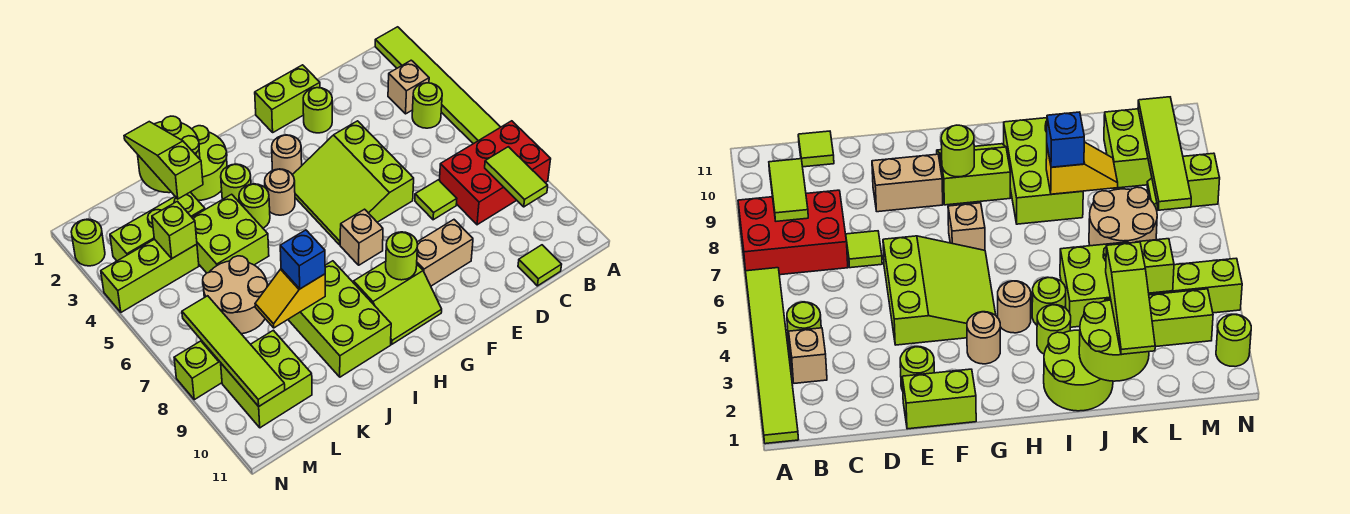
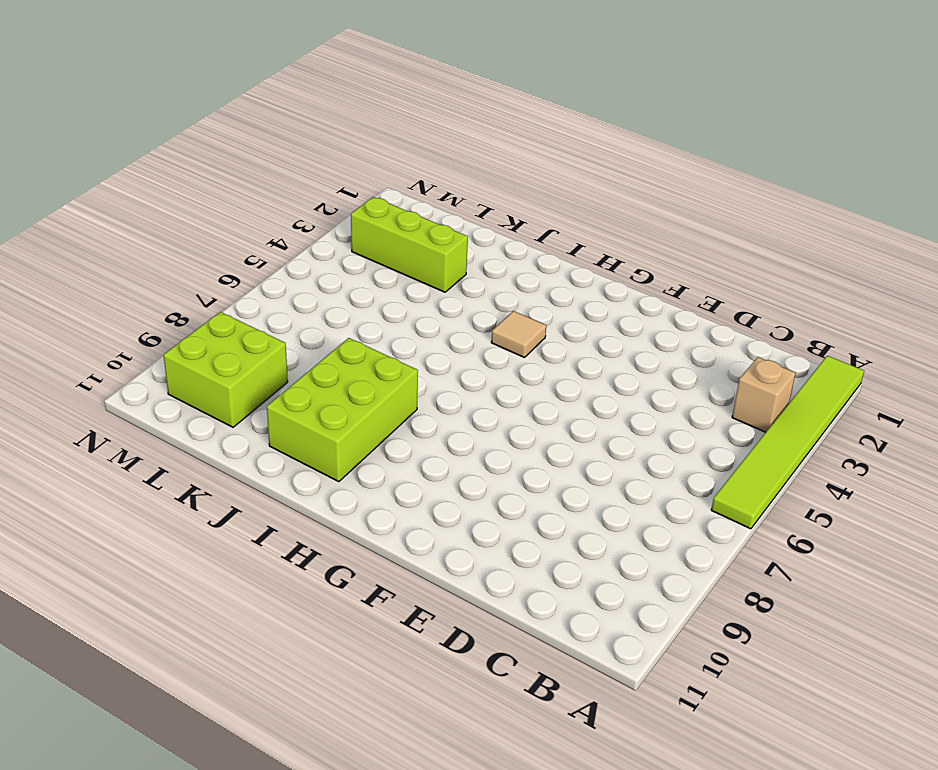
tan 1x1 tile [491,311,546,358] -> tan 1x1 round brick [265,169,295,215]
none -> red 2x3 brick [439,121,551,225]
none -> lime 1x1 round brick [412,83,442,128]
none -> lime 1x1 tile [518,245,562,286]
none -> lime 1x1 tile [415,180,457,220]

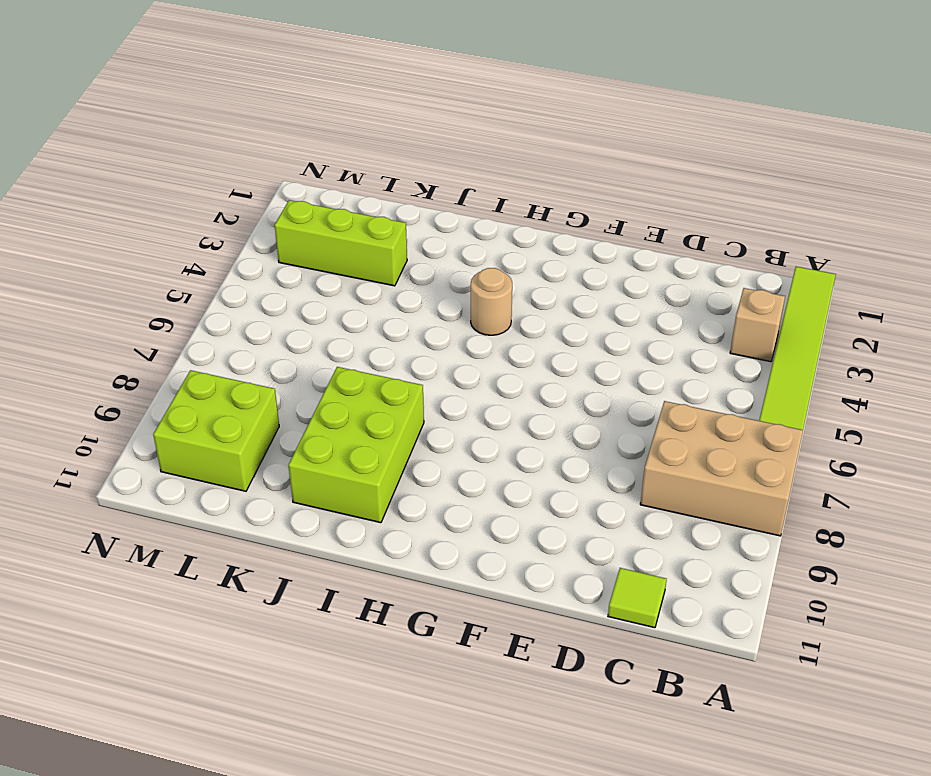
tan 2x3 brick [640,401,803,536] -> red 2x3 brick [439,121,551,225]
none -> lime 1x1 round brick [412,83,442,128]
none -> lime 1x1 tile [415,180,457,220]
none -> lime 1x2 brick [255,65,320,132]
none -> lime 1x1 round brick [303,88,332,133]

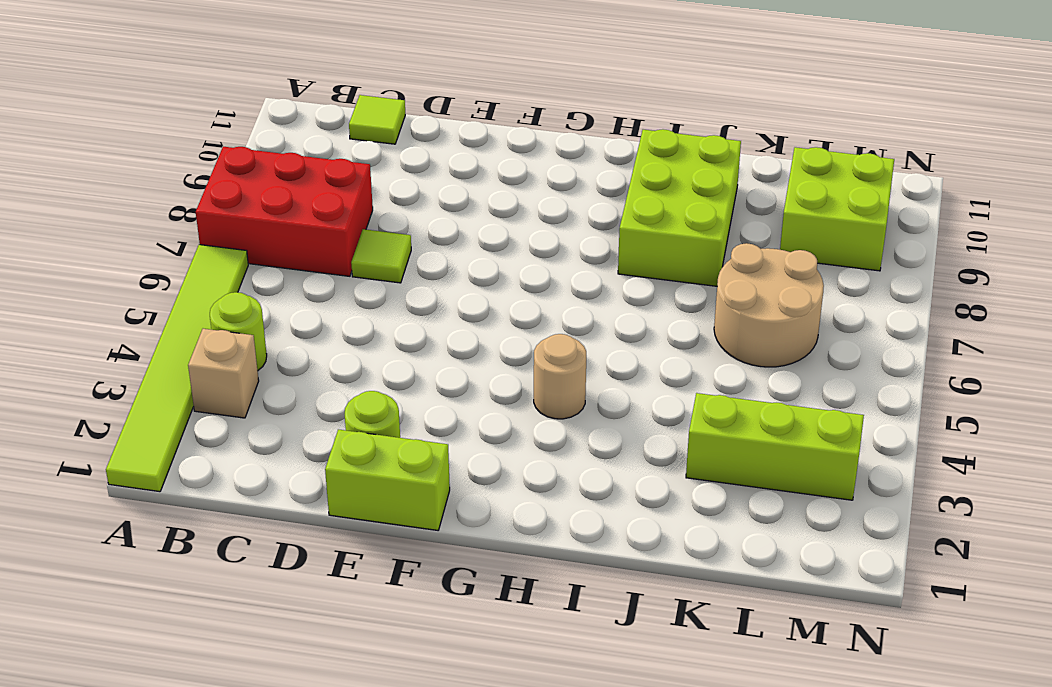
none -> lime 3x3 slope [293,121,414,245]
none -> tan 1x2 brick [417,220,473,286]
none -> tan 1x1 round brick [272,135,302,175]
none -> tan 1x1 brick [340,209,383,265]

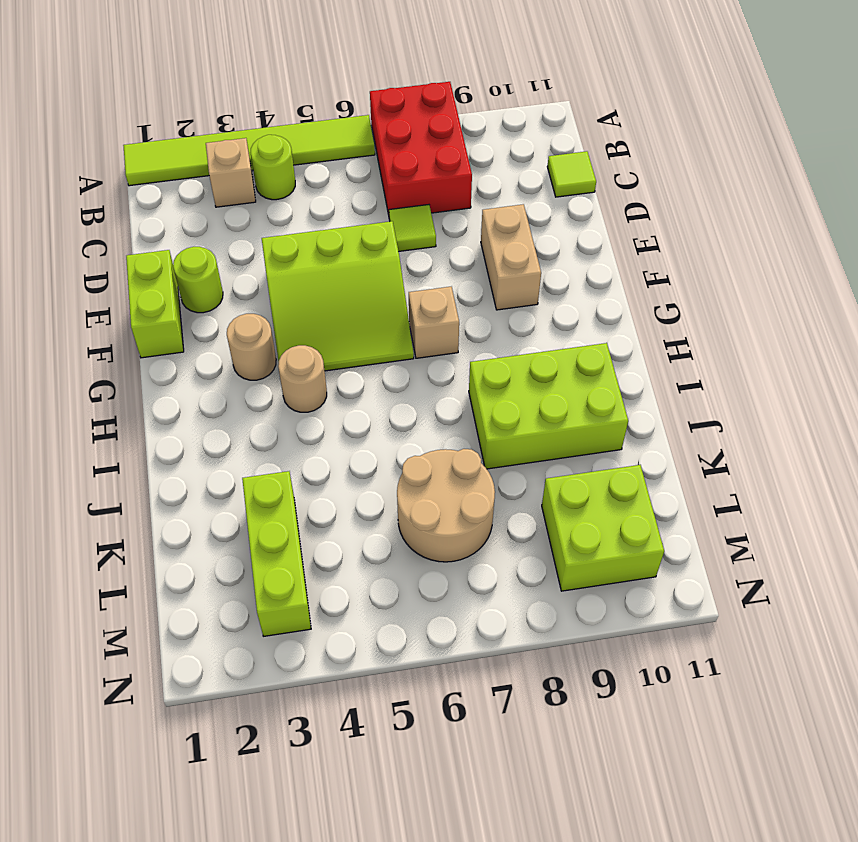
none -> lime 2x2 slope [354,261,442,344]
none -> lime 2x2 round brick [191,126,227,200]
none -> lime 1x1 round brick [221,164,251,202]
none -> lime 1x1 round brick [239,184,270,228]

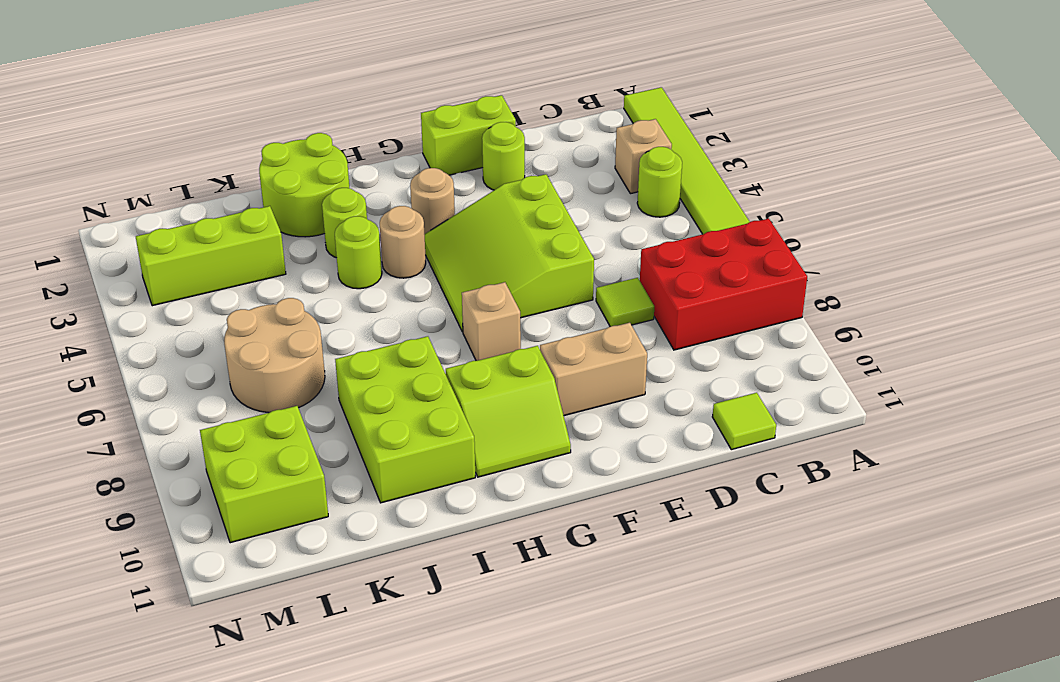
none -> lime 2x2 brick [192,194,269,273]
none -> lime 1x3 brick [101,239,199,312]
none -> lime 1x2 slope [174,341,222,400]
none -> lime 1x1 round brick [71,219,105,266]

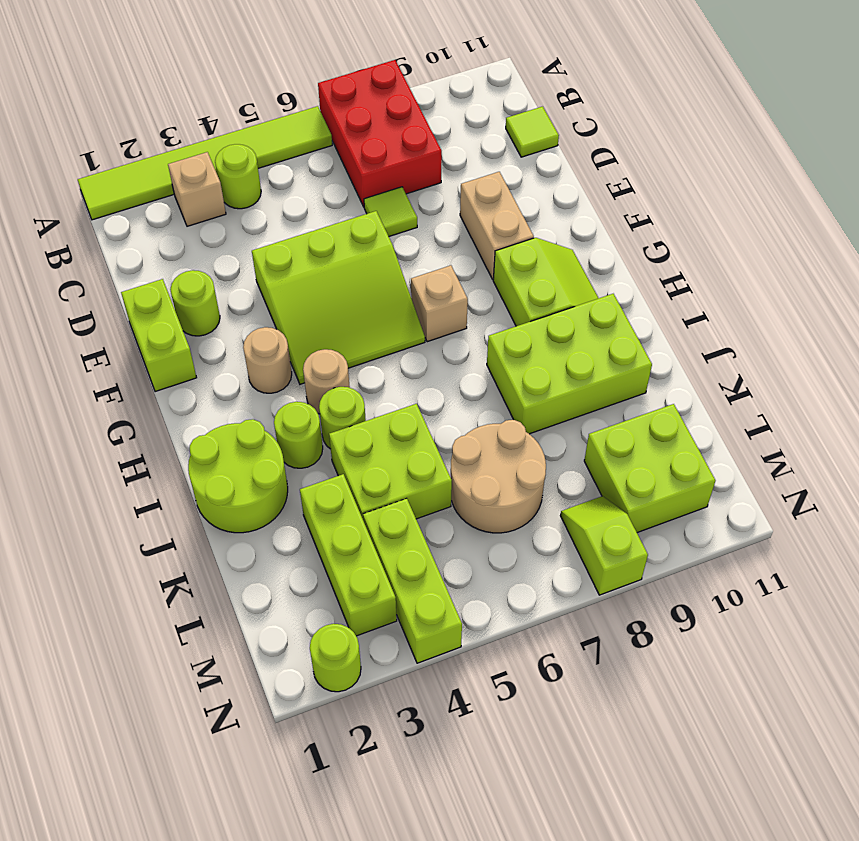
none -> lime 1x2 tile [485,147,548,207]
none -> lime 1x1 round brick [386,232,418,280]
none -> lime 2x2 round brick [138,116,200,193]
none -> yellow 1x2 slope [255,269,325,328]

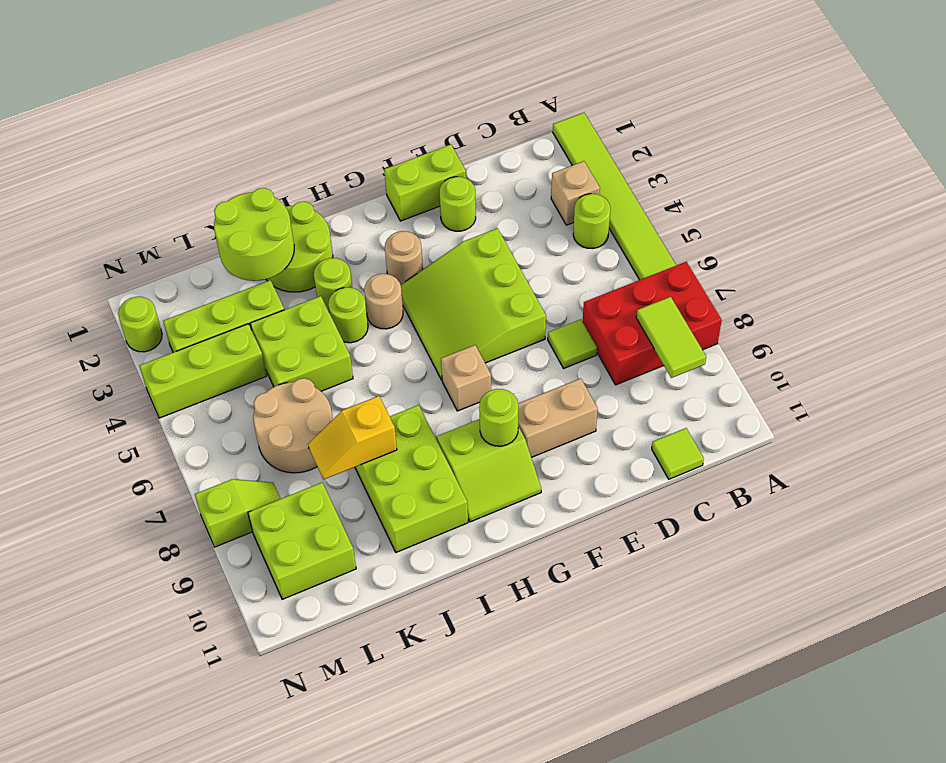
none -> lime 1x1 brick [152,201,197,258]
none -> lime 1x4 tile [182,296,285,406]
none -> blue 1x1 brick [280,230,325,289]
none -> lime 1x3 slope [124,122,203,199]

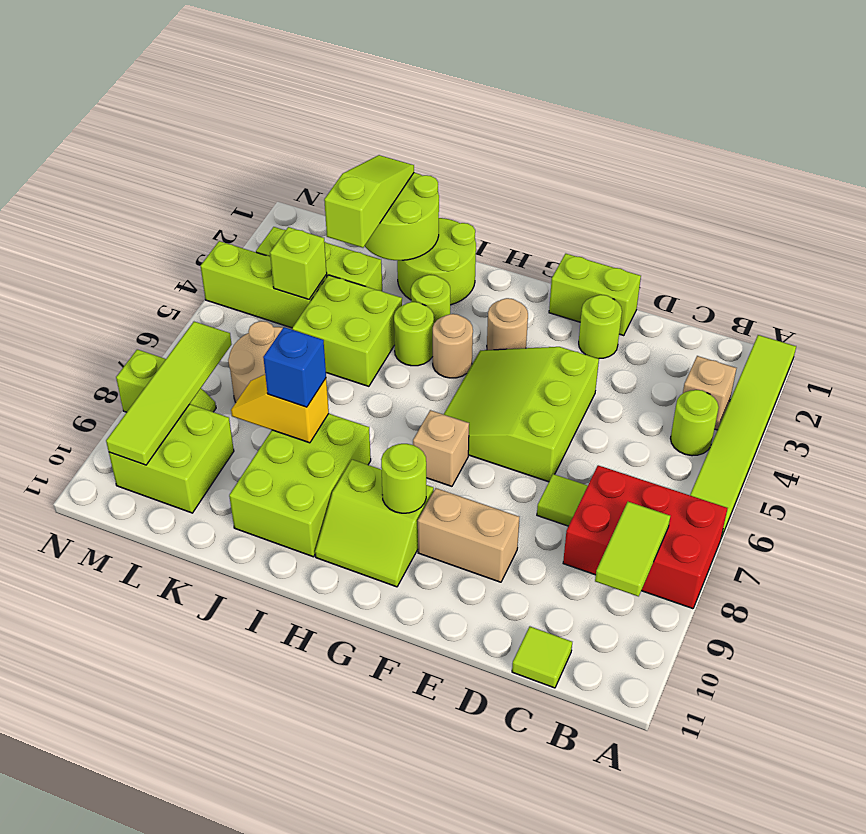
none -> lime 1x1 round brick [71,219,105,266]

